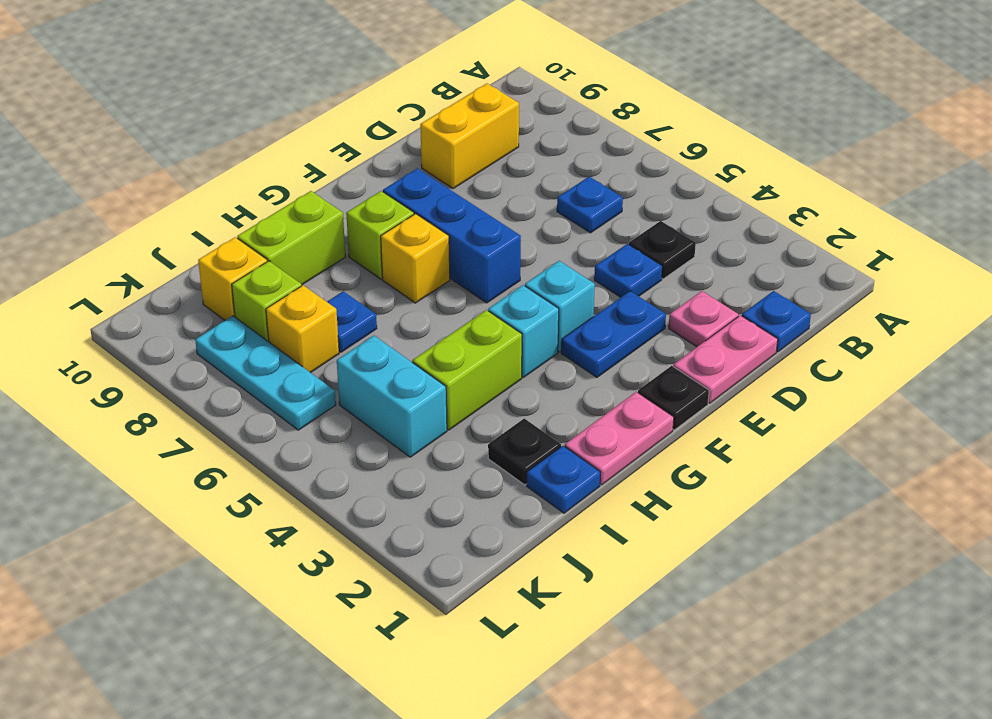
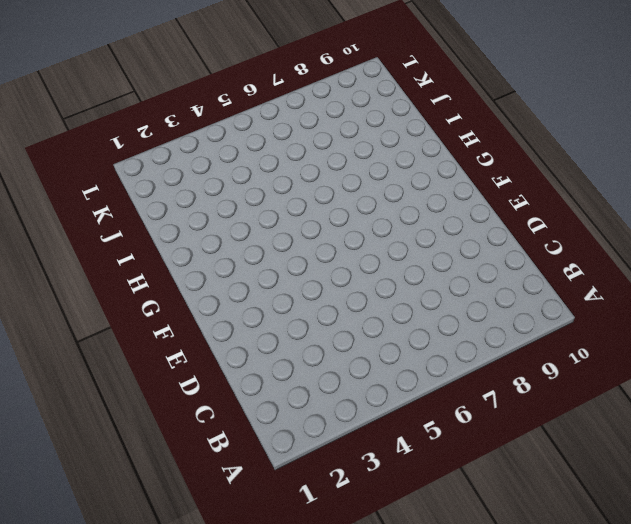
none -> blue 1x1 plate [742,291,811,352]
none -> black 1x1 plate [629,221,696,279]
none -> blue 1x1 plate [557,177,623,233]

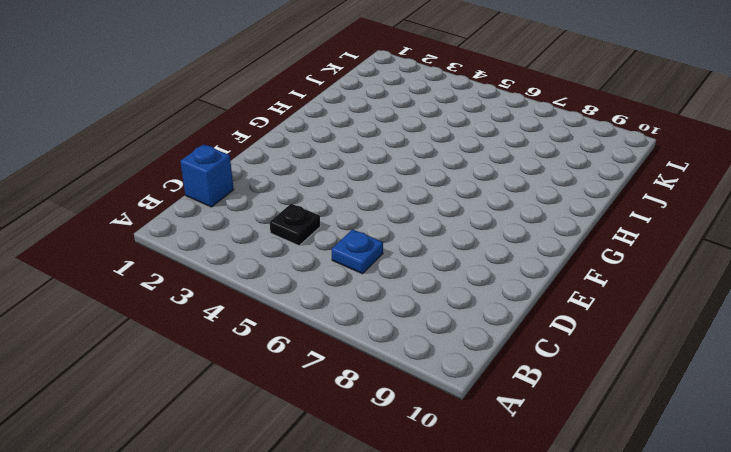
blue 1x1 brick [180,145,234,207] -> blue 1x1 plate [742,291,811,352]
none -> yellow 1x2 brick [420,84,519,189]
none -> pink 1x2 plate [673,315,778,403]
none -> pink 1x1 plate [669,291,738,347]

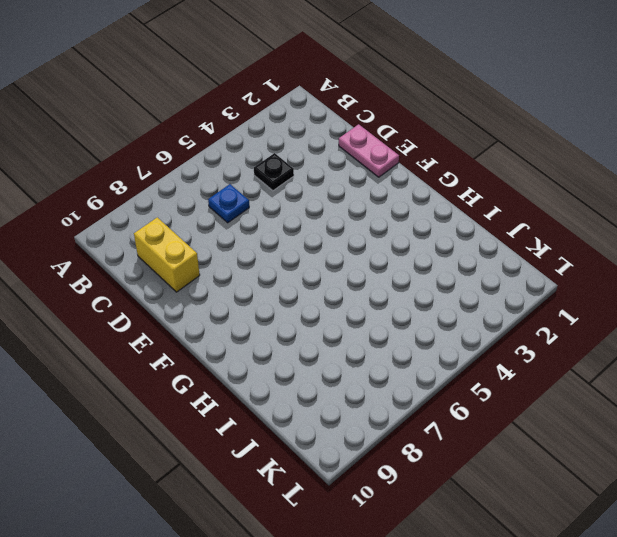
none -> blue 1x1 plate [742,291,811,352]
none -> pink 1x1 plate [669,291,738,347]
none -> blue 1x1 plate [594,244,662,297]

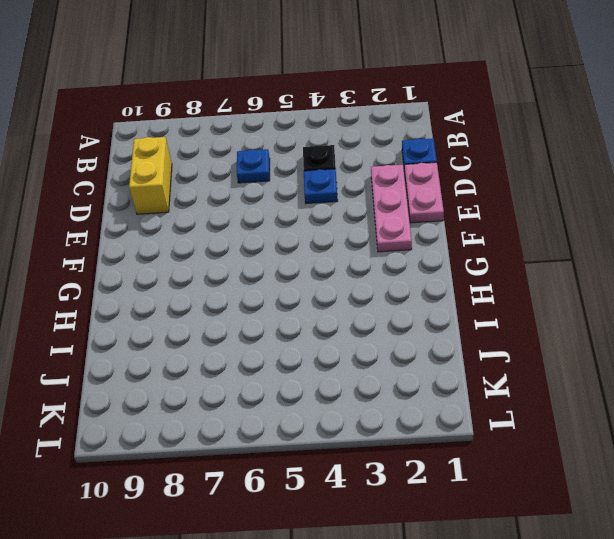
pink 1x3 plate [371,165,412,252] -> pink 1x1 plate [669,291,738,347]
none -> blue 1x2 plate [561,291,666,377]
none -> black 1x1 plate [638,366,709,430]
none -> cyan 1x1 brick [525,261,595,352]

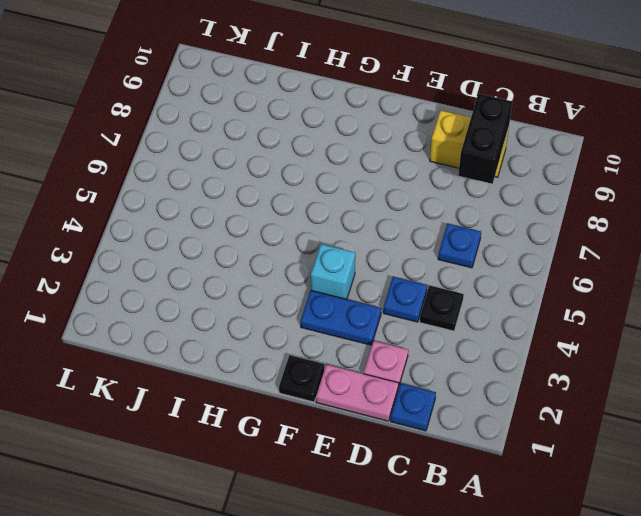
black 1x2 brick [458,94,512,184] -> none
none -> blue 1x3 brick [383,169,521,303]
none -> pink 1x2 plate [565,392,674,485]
none -> cyan 1x1 brick [488,285,559,377]

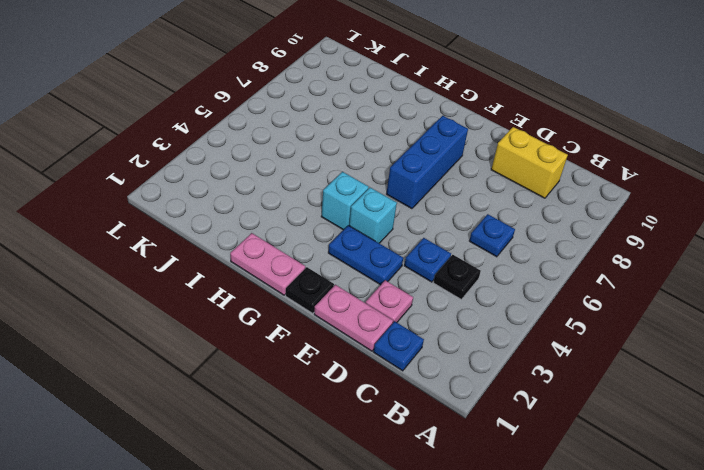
none -> yellow 1x1 brick [381,214,450,303]
none -> lime 1x1 brick [346,191,414,279]
none -> lime 1x2 brick [412,310,522,430]

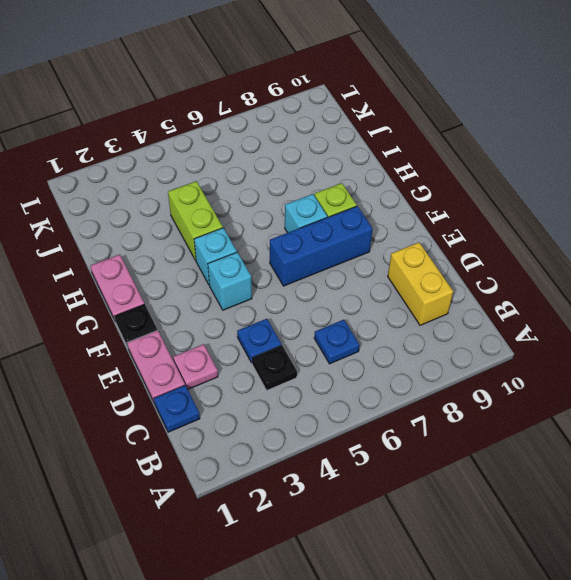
cyan 1x1 brick [285,194,327,233] -> yellow 1x1 brick [381,214,450,303]
none -> blue 1x2 plate [561,291,666,377]
none -> lime 1x2 brick [237,191,345,285]
none -> blue 1x1 plate [527,446,601,513]

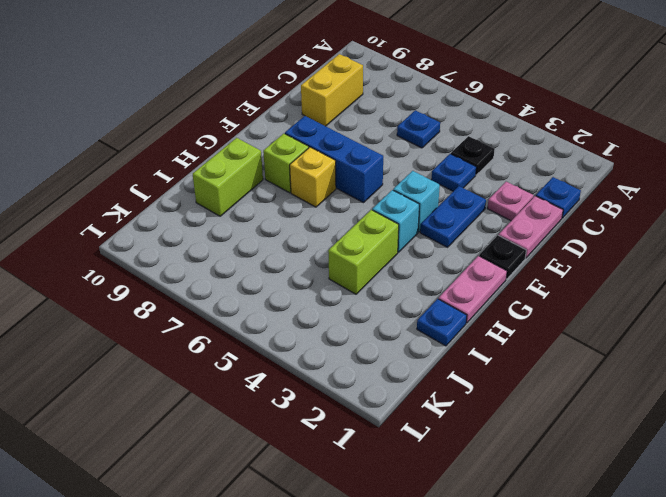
none -> black 1x1 plate [488,418,561,485]
none -> blue 1x1 plate [327,291,377,352]
none -> cyan 1x2 brick [337,336,447,457]

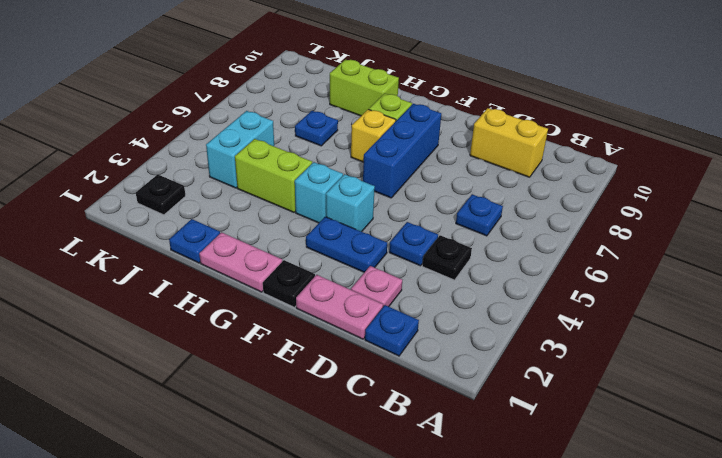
black 1x1 plate [136,175,186,215] -> black 1x1 plate moved to [488,418,561,485]
none -> yellow 1x1 brick [266,285,339,373]
none -> lime 1x1 brick [232,261,302,342]
none -> yellow 1x1 brick [198,237,267,320]

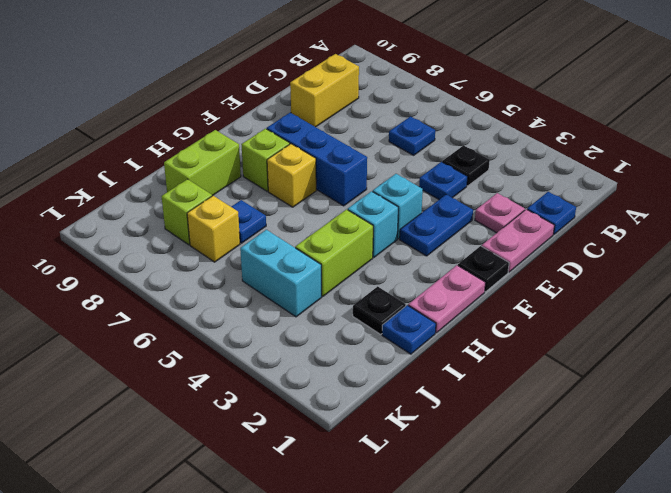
none -> yellow 1x1 brick [198,237,267,320]
none -> cyan 1x3 plate [195,316,336,430]

